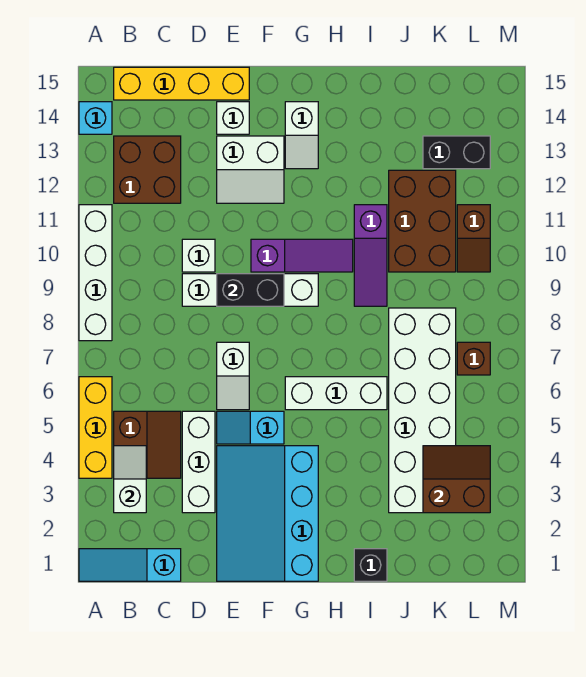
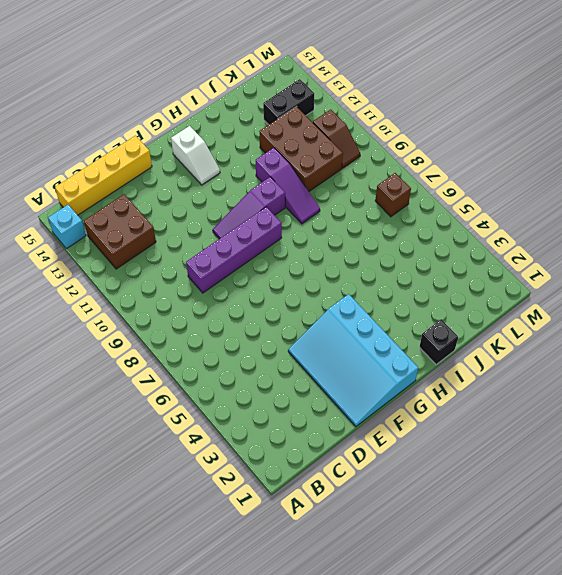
purple 1x4 brick [186,207,282,293] -> white 1x4 brick [182,274,318,306]
purple 1x3 slope [213,177,285,239] -> purple 1x3 slope turned to [251,239,353,272]
none -> cyan 1x3 slope [79,549,181,581]
none -> yellow 1x3 brick [79,377,112,478]
none -> white 1x4 brick [79,205,112,341]

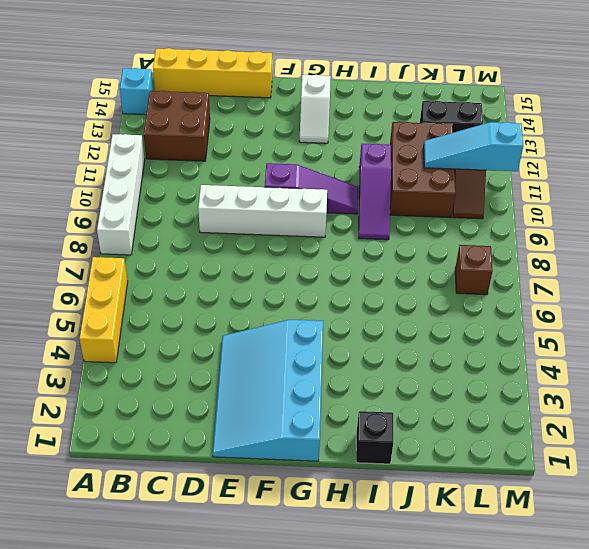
cyan 1x3 slope [424,122,523,171] -> cyan 1x3 slope moved to [79,549,181,581]
none -> brown 2x2 slope [114,411,181,478]
none -> white 1x3 brick [182,411,215,513]
none -> white 1x1 brick [182,239,215,272]

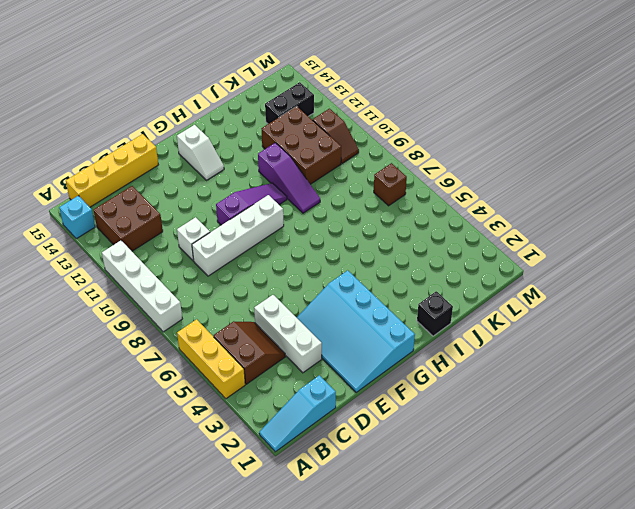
none -> cyan 1x2 slope [217,411,284,444]
none -> white 1x2 slope [217,342,249,410]
none -> white 2x2 slope [217,136,284,203]

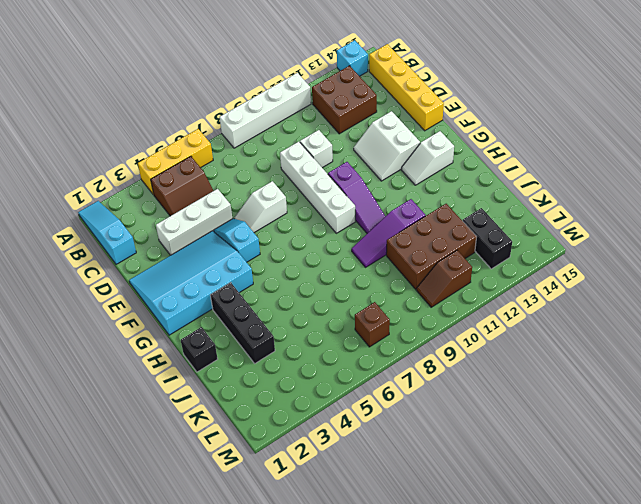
black 1x3 brick [210,282,275,363] -> white 2x6 brick [389,308,456,513]
none -> white 1x1 brick [217,102,249,134]
none -> white 1x3 brick [285,377,387,410]
none -> white 1x2 slope [114,446,146,513]

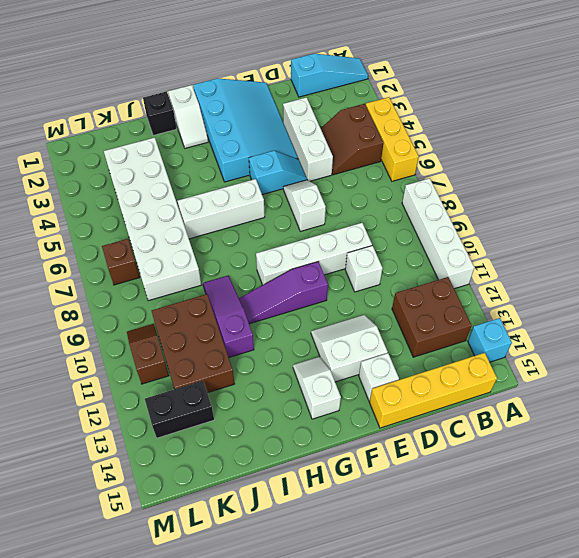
white 1x2 slope [168,85,208,148] -> white 1x2 slope moved to [114,446,146,513]
none -> black 1x2 brick [217,274,284,306]
none -> brown 2x2 slope [423,446,490,513]

